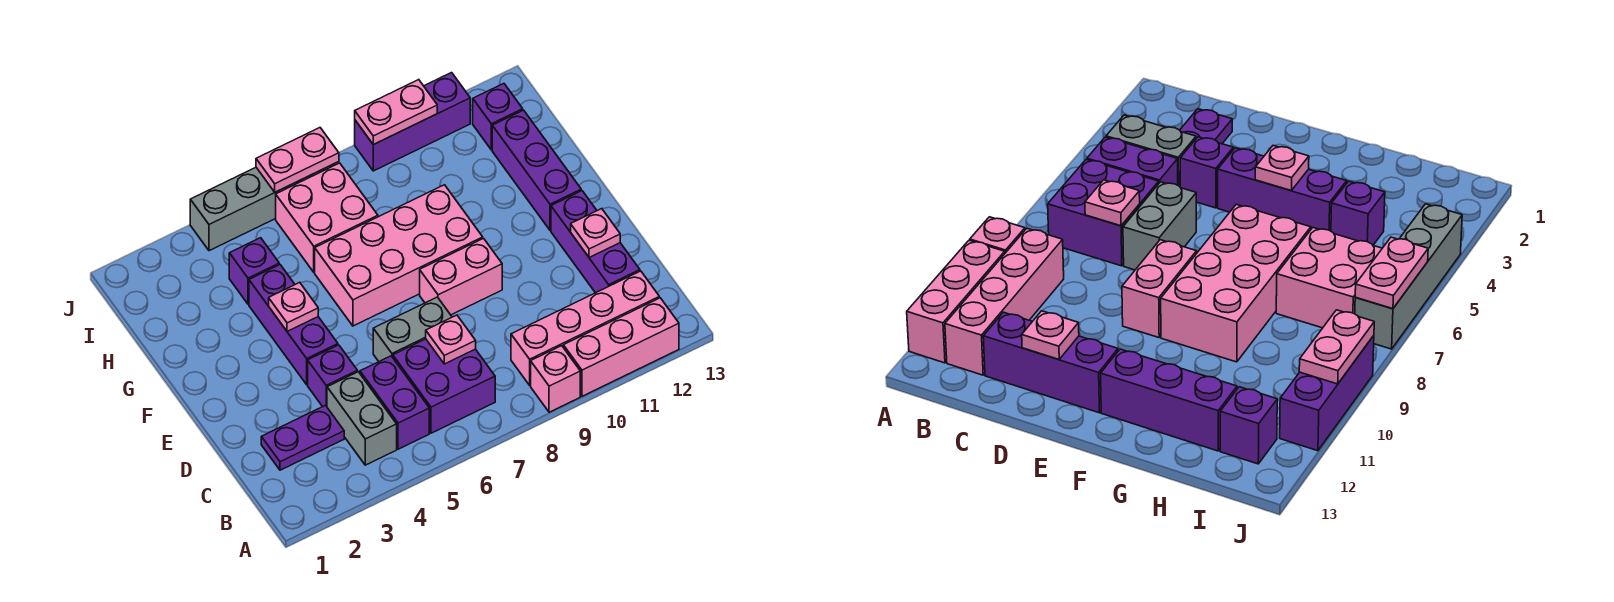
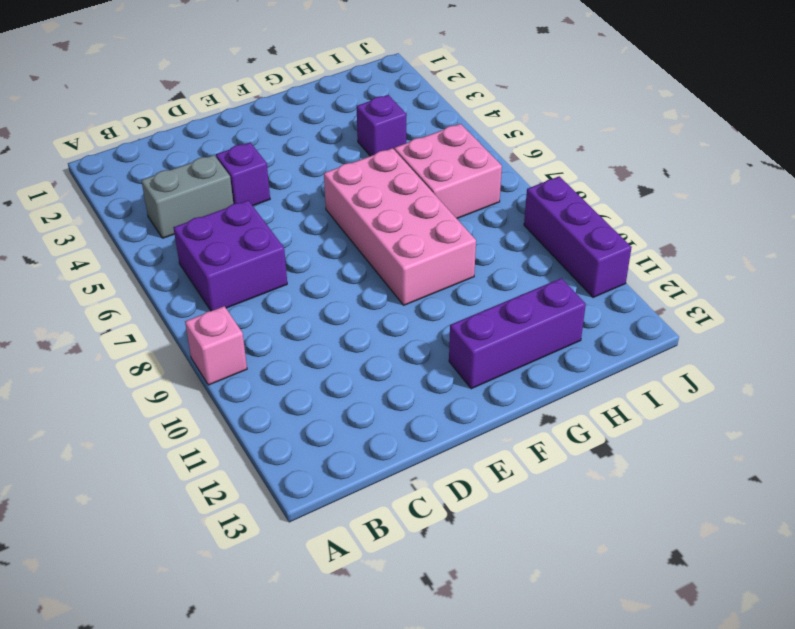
none -> pink 1x3 brick [563,298,679,396]
none -> purple 1x2 brick [360,356,429,449]
none -> pink 1x4 brick [511,271,659,385]

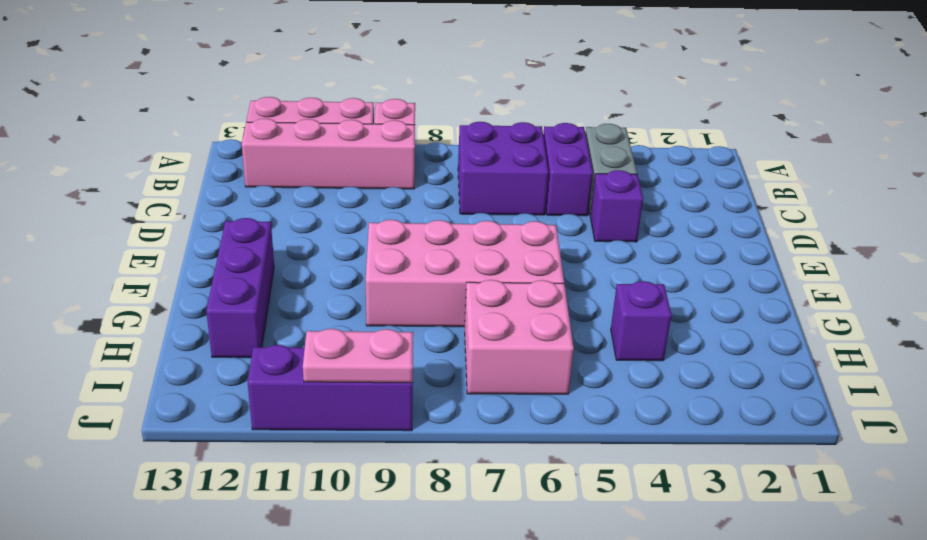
none -> purple 1x2 plate [261,405,344,470]
none -> purple 1x3 brick [551,191,640,293]
none -> grey 1x2 brick [373,297,452,361]

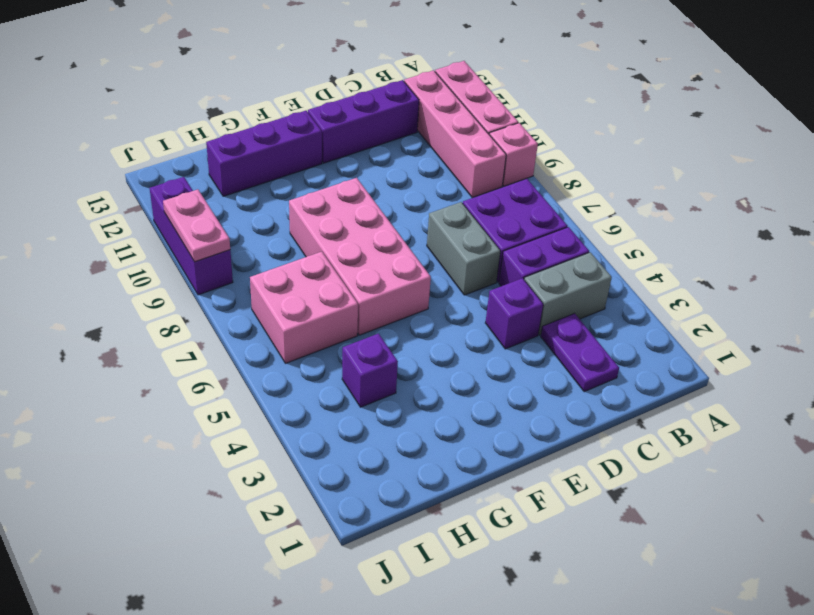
none -> purple 1x3 brick [249,265,338,385]
none -> pink 1x2 brick [420,239,502,315]
none -> purple 1x1 brick [473,84,523,150]

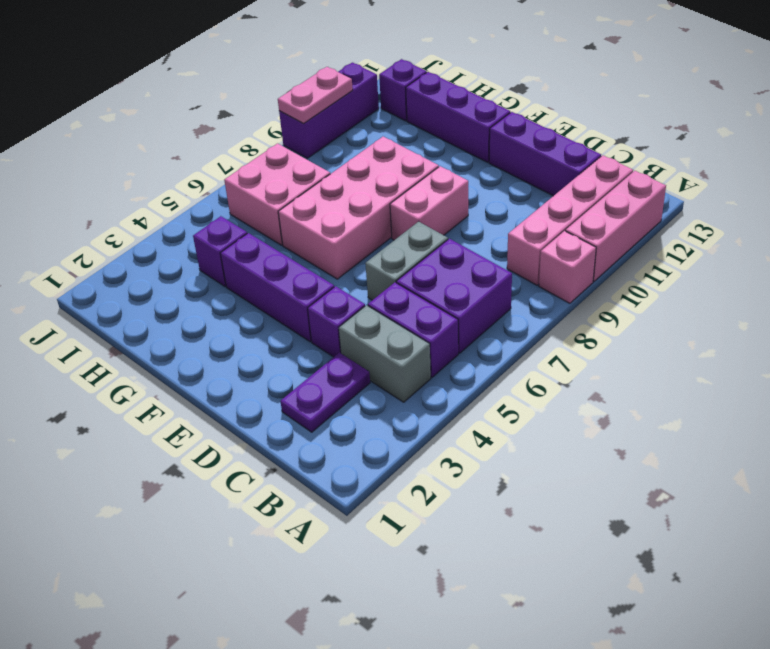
none -> grey 1x4 brick [190,162,339,251]
none -> pink 1x1 plate [426,315,476,364]
none -> pink 1x1 plate [571,209,620,258]

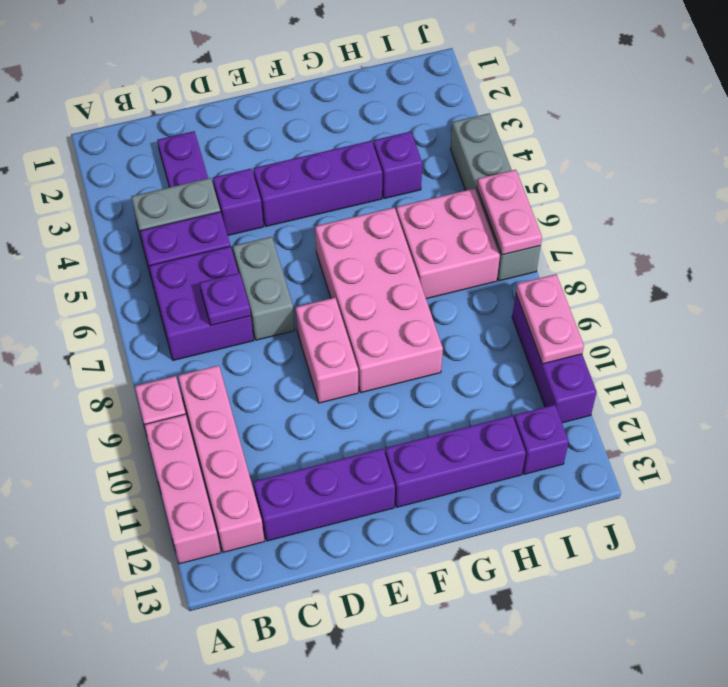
purple 1x1 plate [200,273,251,325] -> pink 1x1 plate [426,315,476,364]
none -> pink 1x1 plate [571,209,620,258]
none -> pink 1x1 plate [269,282,318,331]

